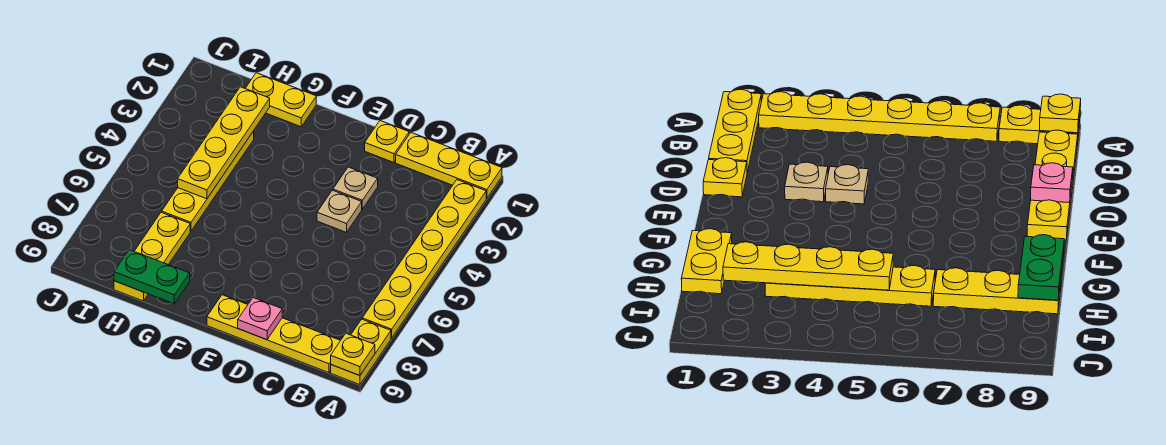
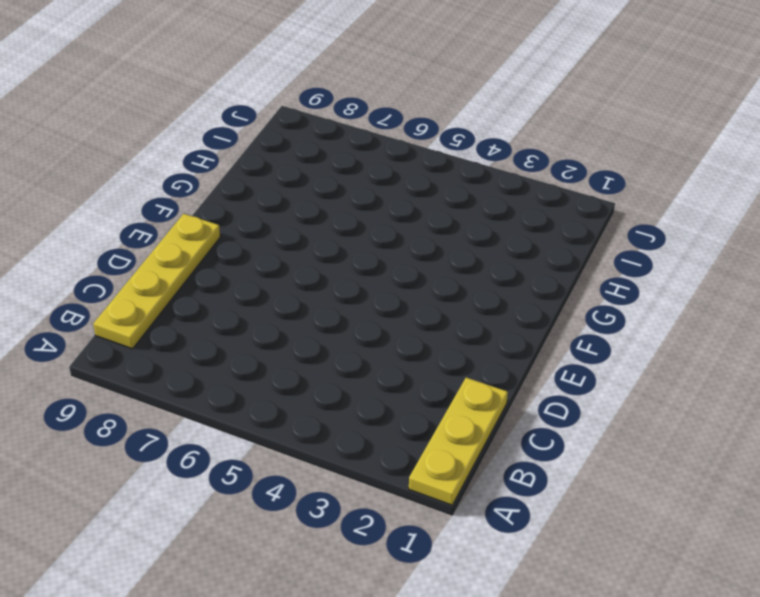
none -> yellow 1x6 plate [362,180,486,338]
none -> yellow 1x2 plate [331,319,391,385]
none -> yellow 1x1 plate [365,121,409,163]

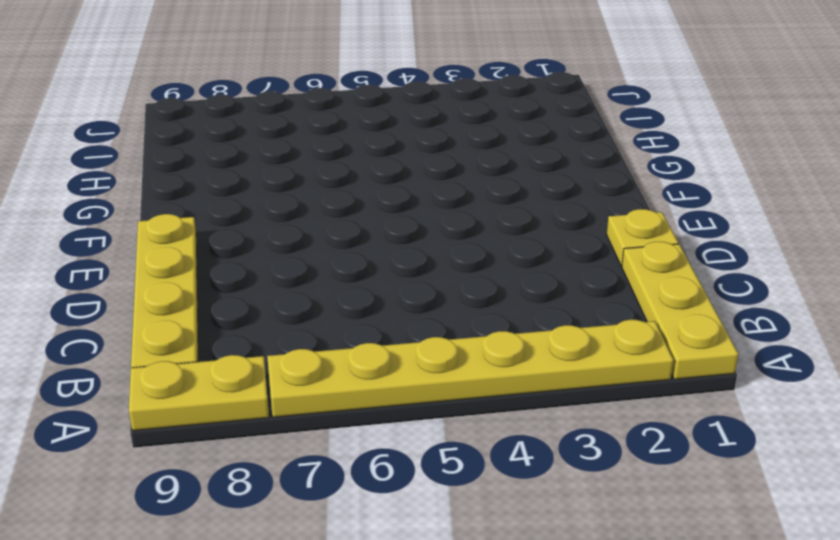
none -> tan 1x1 plate [333,167,378,209]
none -> tan 1x1 plate [317,190,362,232]
none -> yellow 1x2 plate [245,73,316,127]

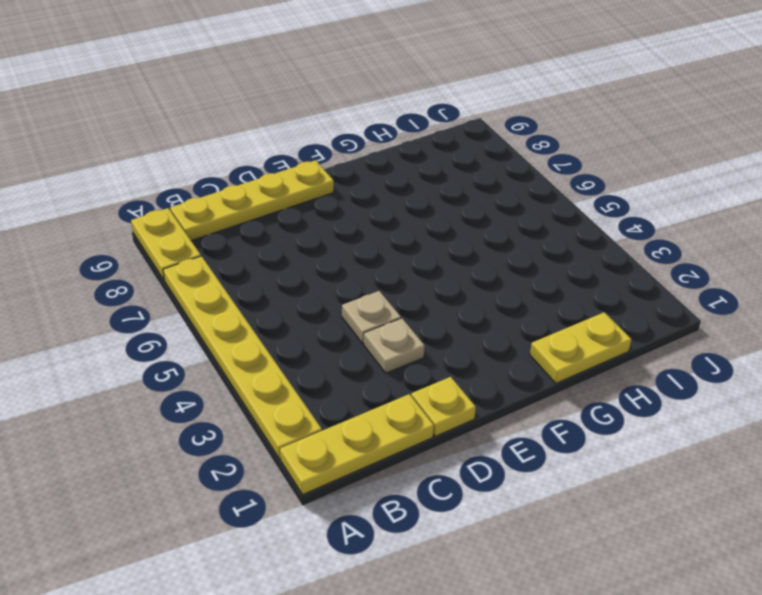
none -> yellow 1x4 plate [162,131,254,231]
none -> yellow 1x3 plate [114,212,190,301]
none -> yellow 1x1 plate [331,333,375,376]

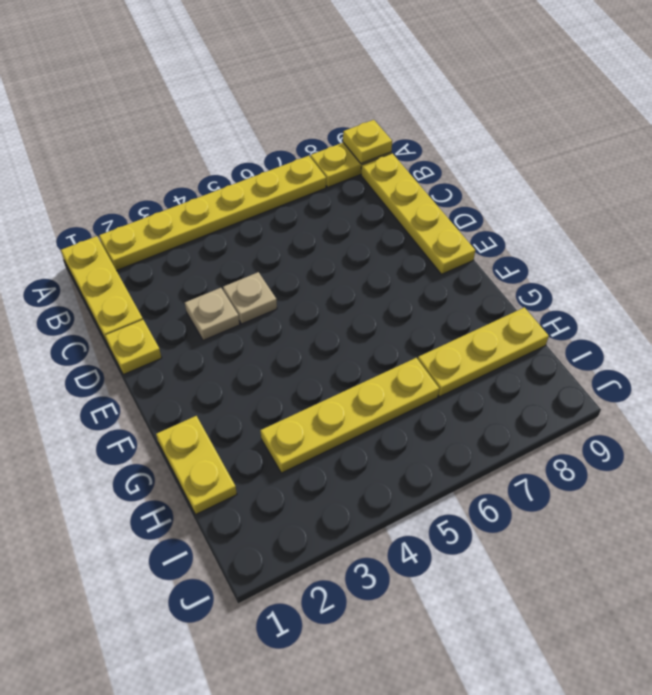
none -> pink 1x1 plate [238,298,282,340]
none -> green 1x2 plate [114,250,190,304]
none -> yellow 1x4 plate [178,87,270,199]

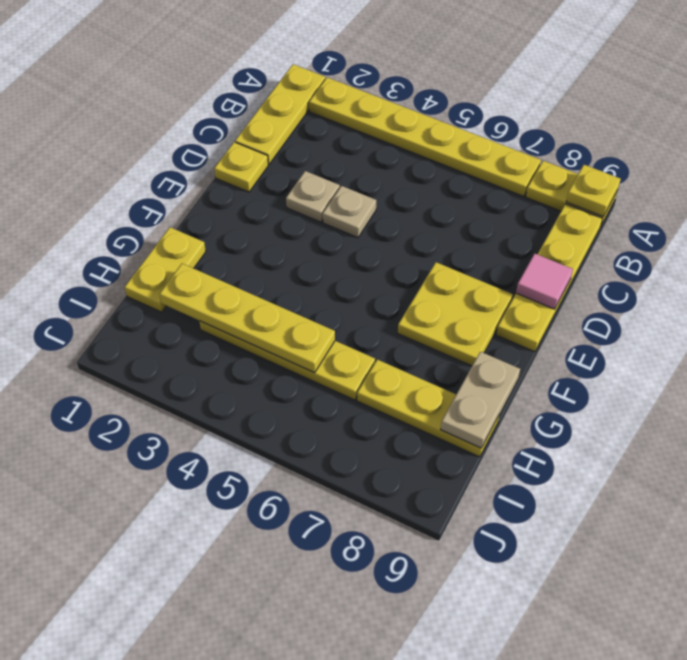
pink 1x1 tile [516,254,573,309] -> pink 1x1 plate [238,298,282,340]
yellow 2x2 plate [398,262,513,366] -> none
tan 1x2 plate [441,352,520,448] -> green 1x2 plate [114,250,190,304]

